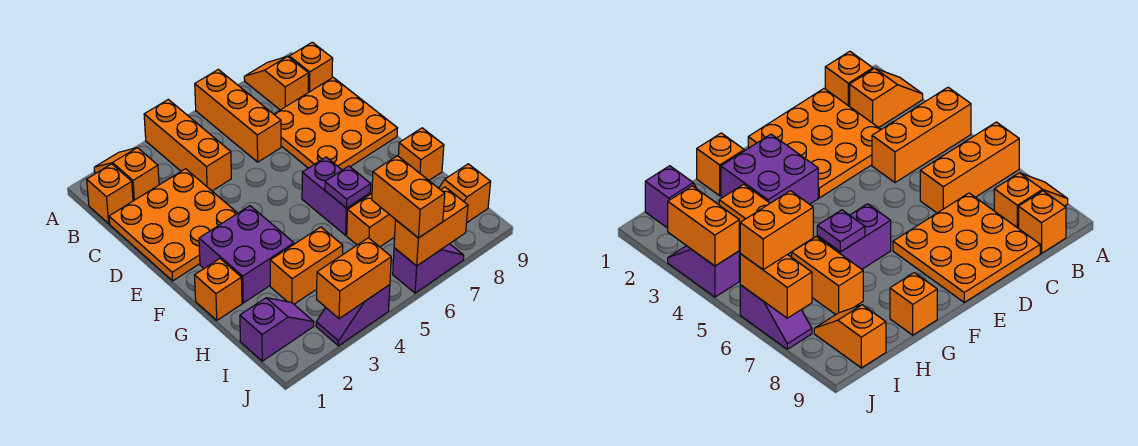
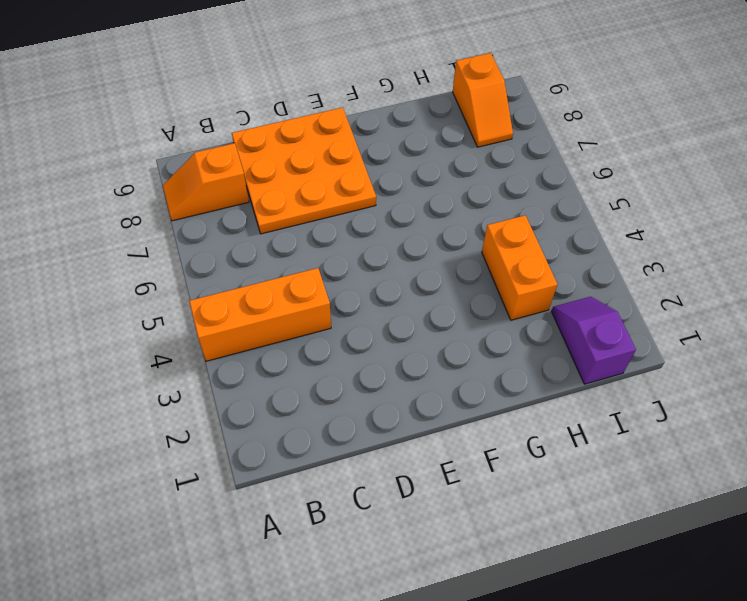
none -> orange 1x2 slope [94,148,159,201]
none -> orange 1x3 brick [195,69,281,162]
none -> orange 1x1 brick [87,164,133,224]

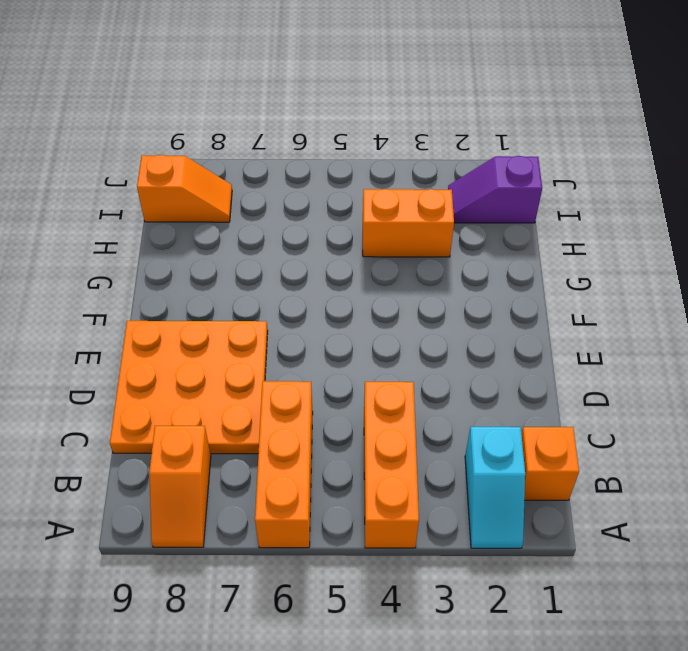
cyan 1x2 slope [465,427,525,548] -> orange 1x2 slope [94,148,159,201]
none -> orange 1x1 brick [289,42,333,92]
none -> orange 3x3 plate [109,169,237,281]
none -> purple 2x2 brick [199,206,294,303]

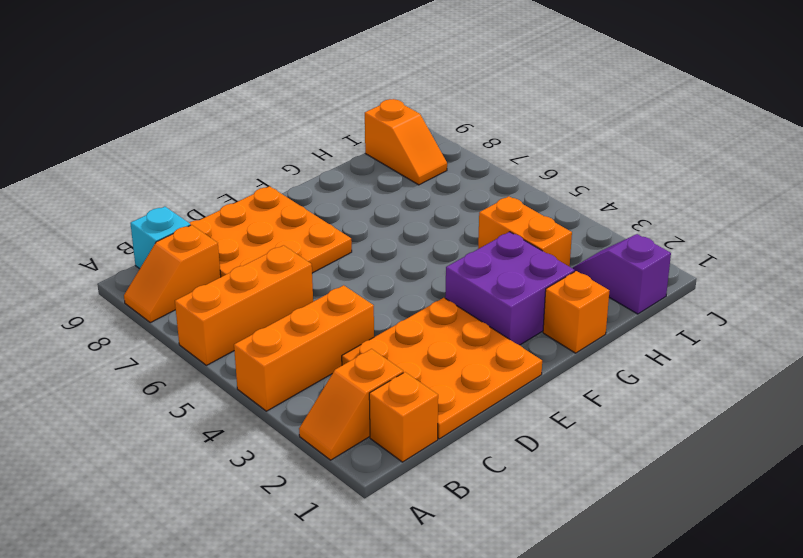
cyan 1x1 brick [130,207,190,269] -> orange 1x1 brick [289,42,333,92]
none -> purple 1x2 brick [302,157,370,235]
none -> orange 1x1 brick [398,128,444,180]
none -> orange 1x2 brick [347,194,396,247]

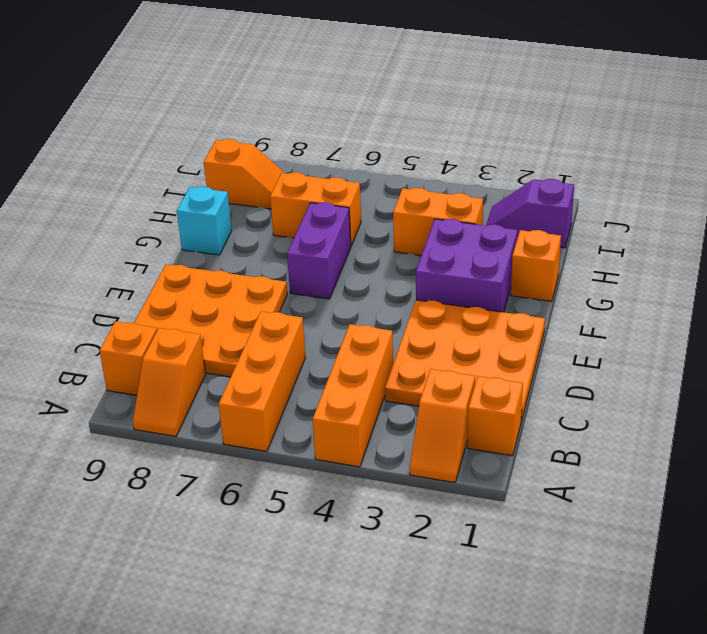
cyan 1x1 brick [177,187,232,255] -> orange 1x1 brick [398,128,444,180]
none -> purple 1x2 slope [316,285,390,346]
none -> purple 1x2 slope [393,244,464,293]
none -> purple 1x1 plate [325,166,371,208]

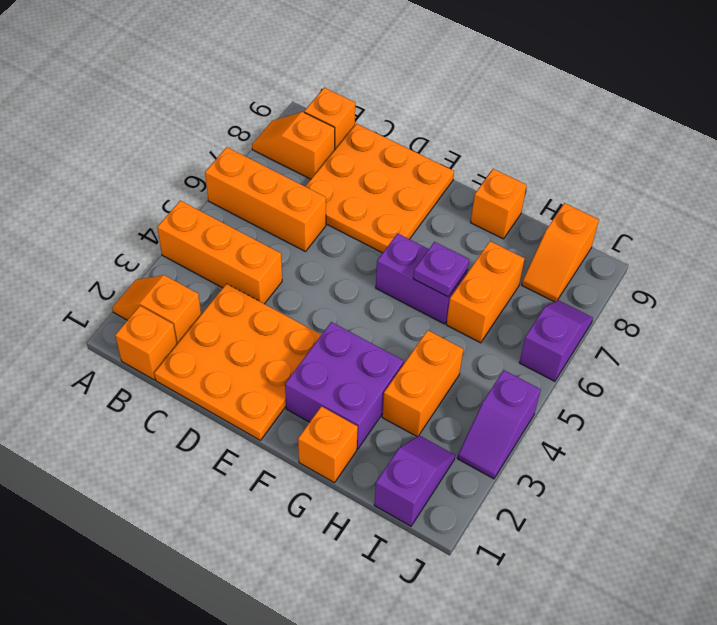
none -> orange 1x2 brick [317,238,391,319]
none -> orange 1x2 brick [394,187,468,266]
none -> orange 1x2 brick [372,156,445,238]

